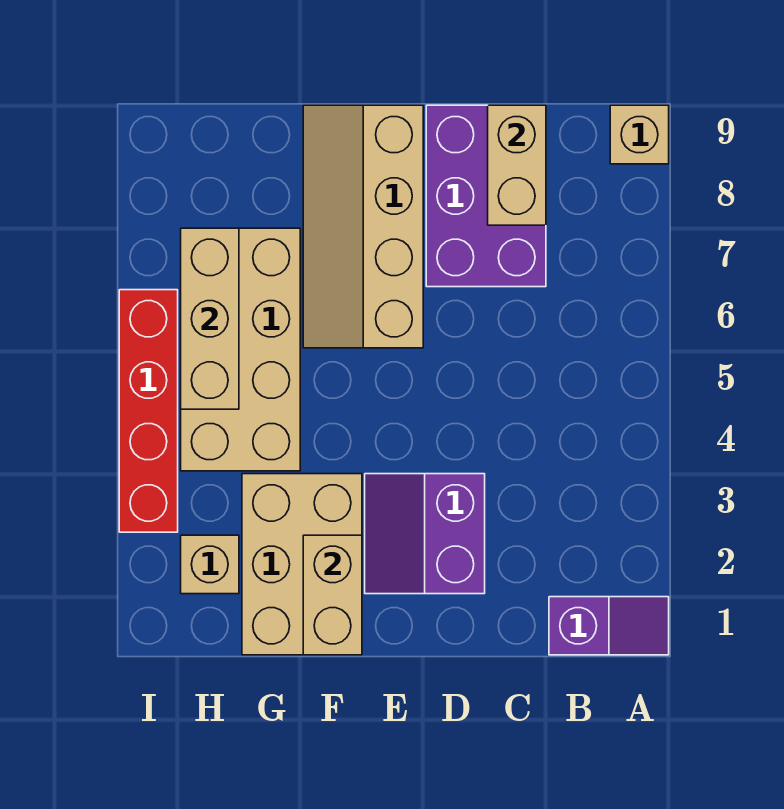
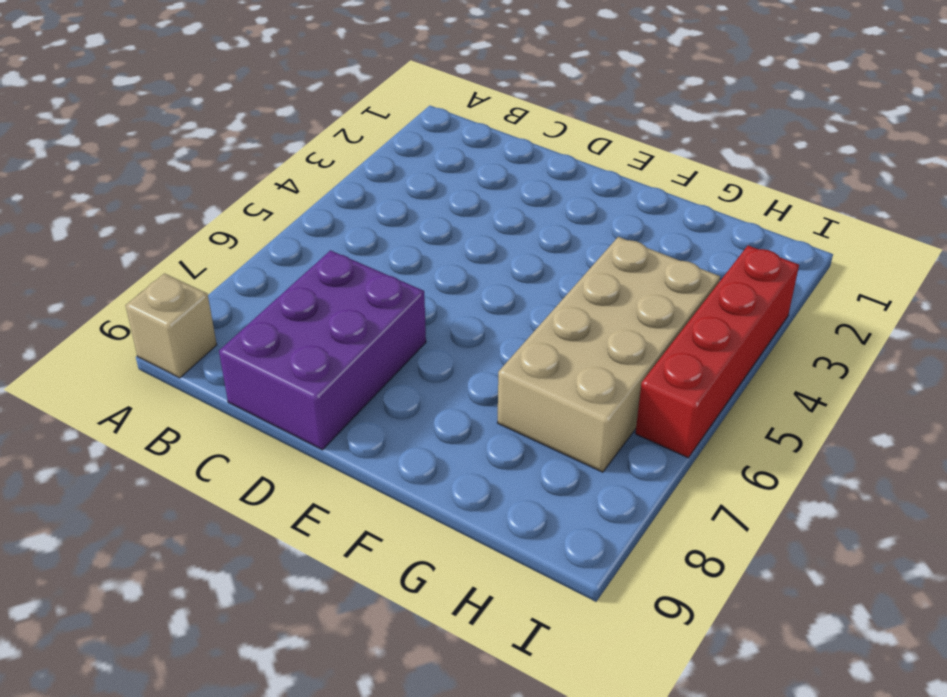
none -> purple 1x2 slope [549,597,669,655]
none -> purple 2x2 slope [365,474,485,594]
none -> tan 2x4 slope [303,105,423,348]

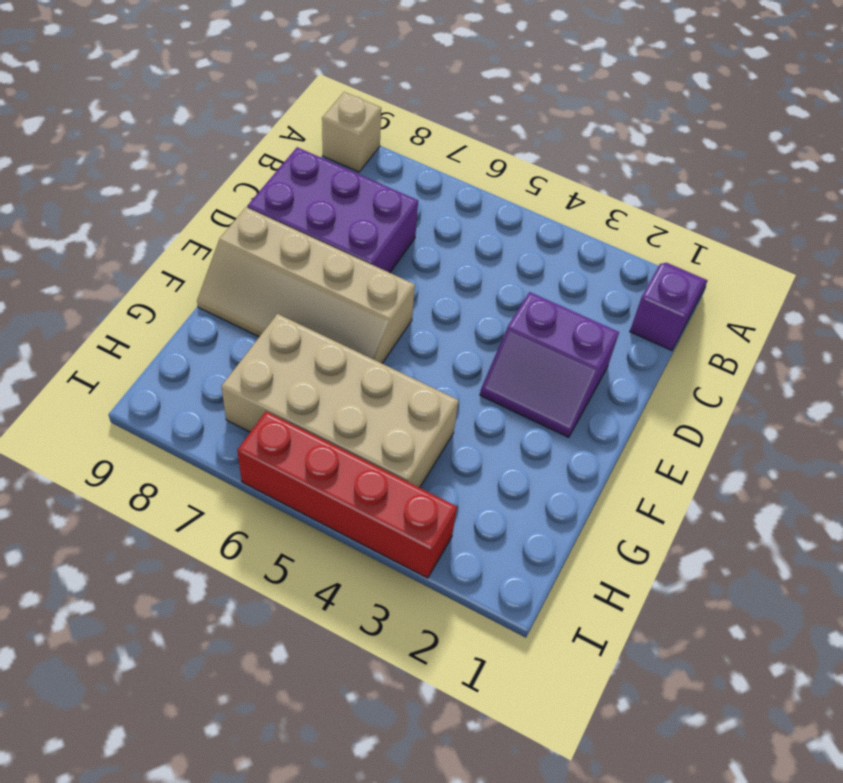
none -> tan 2x3 brick [242,474,362,655]
none -> tan 1x1 brick [181,535,239,594]
none -> tan 1x2 brick [488,105,546,225]

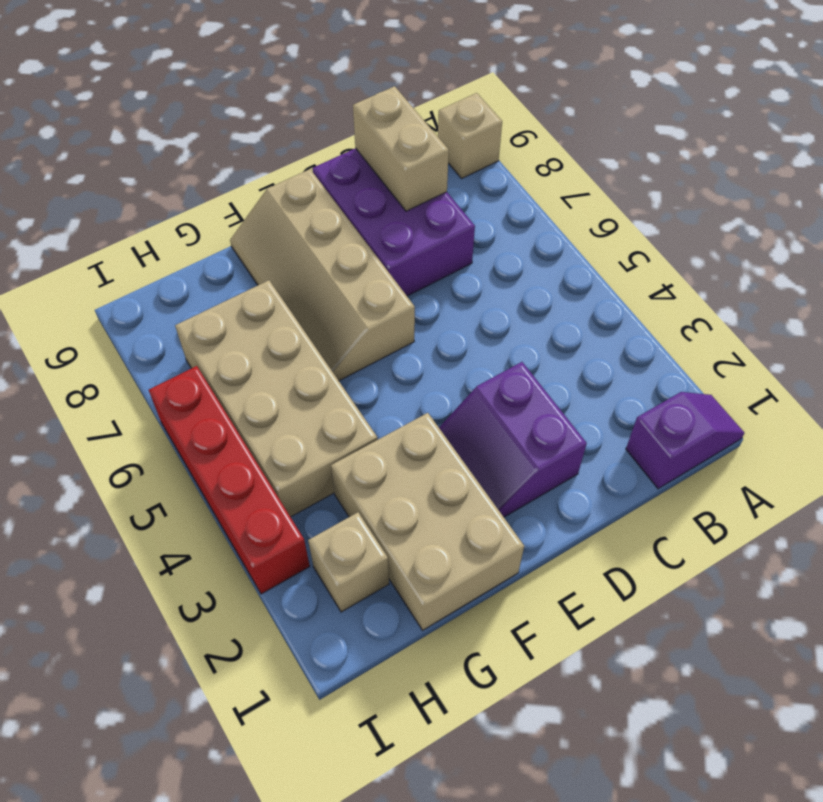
none -> tan 1x2 brick [303,535,362,655]
none -> tan 1x3 brick [181,228,239,409]

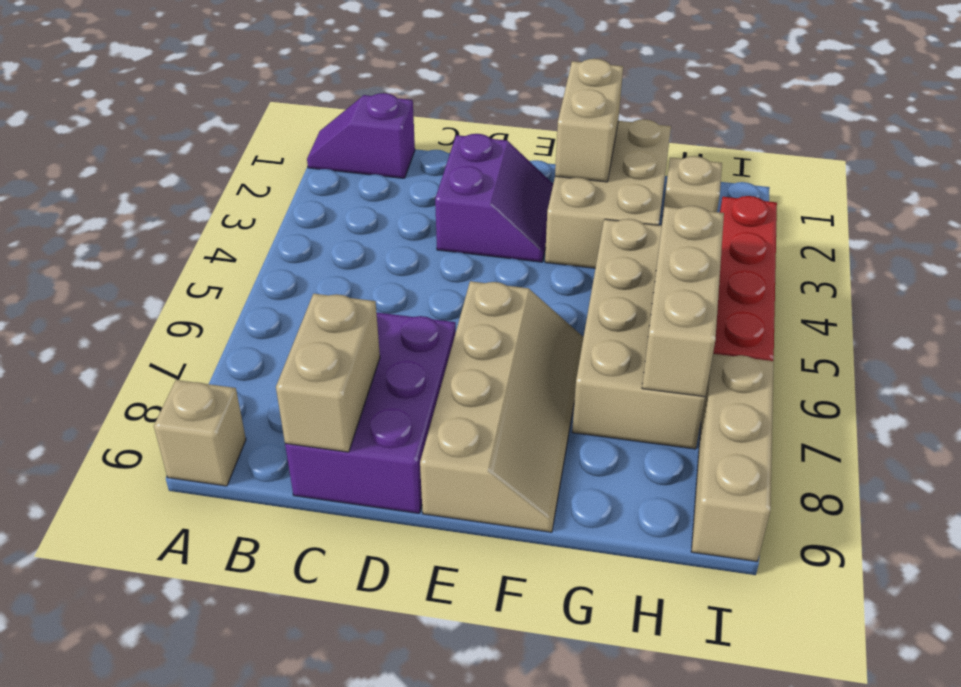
tan 1x3 brick [691,354,774,561] -> none

